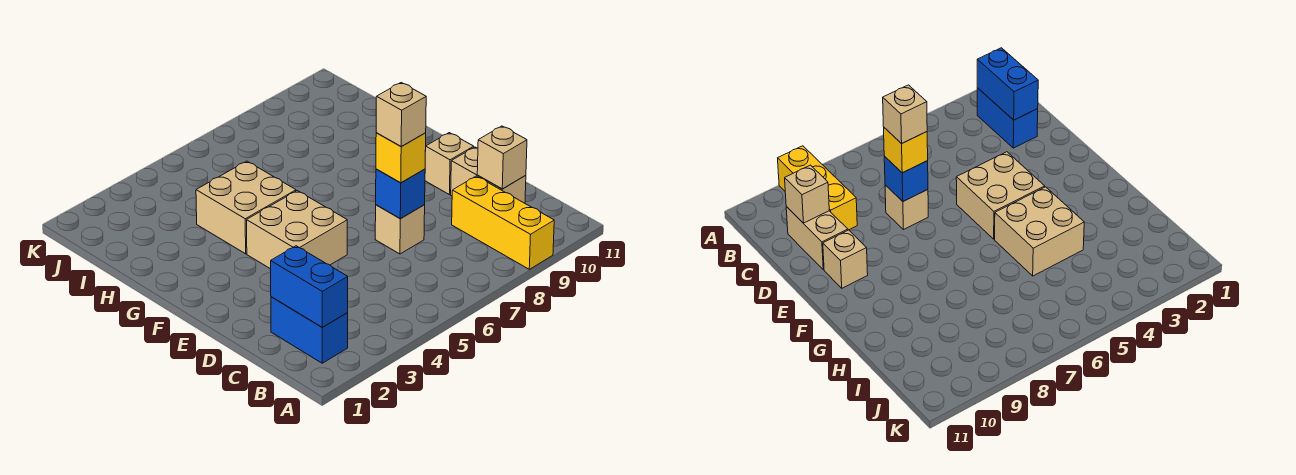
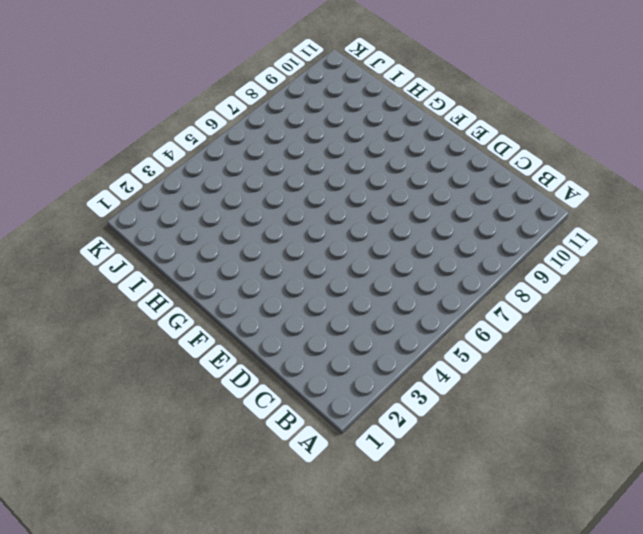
none -> yellow 1x3 brick [452,176,554,269]
none -> blue 1x2 brick [271,297,348,363]
none -> tan 1x2 brick [451,147,526,203]

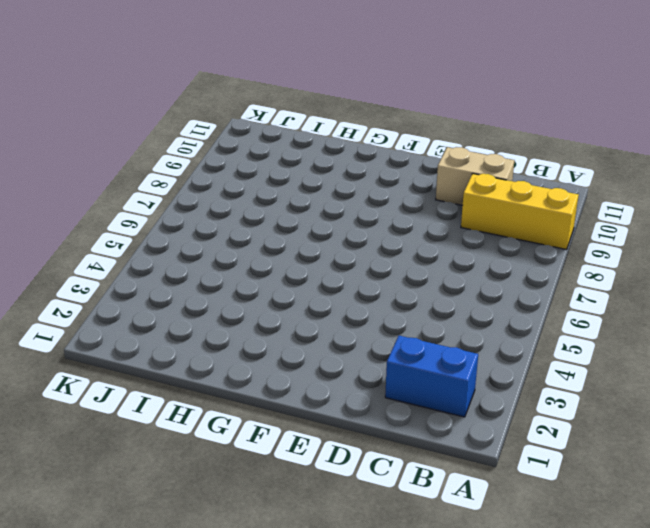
none -> tan 1x1 brick [375,205,425,254]
none -> tan 2x2 brick [247,191,347,269]
none -> tan 1x1 brick [425,133,474,195]

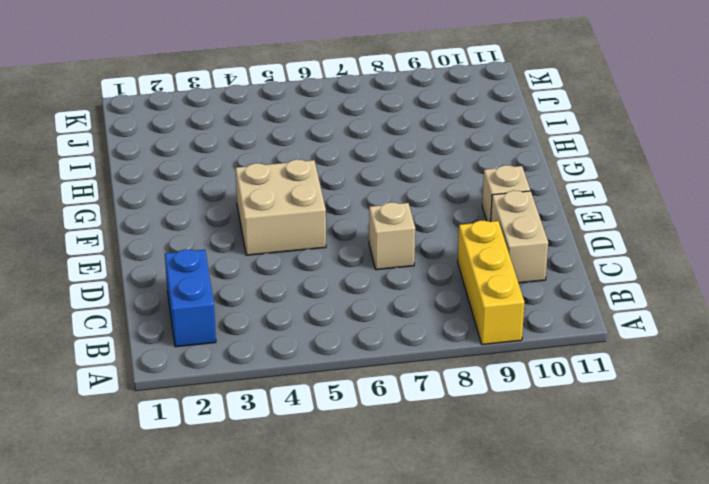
none -> tan 2x2 brick [196,161,296,254]
none -> blue 1x2 brick [271,246,348,327]
none -> tan 1x1 brick [477,126,527,189]

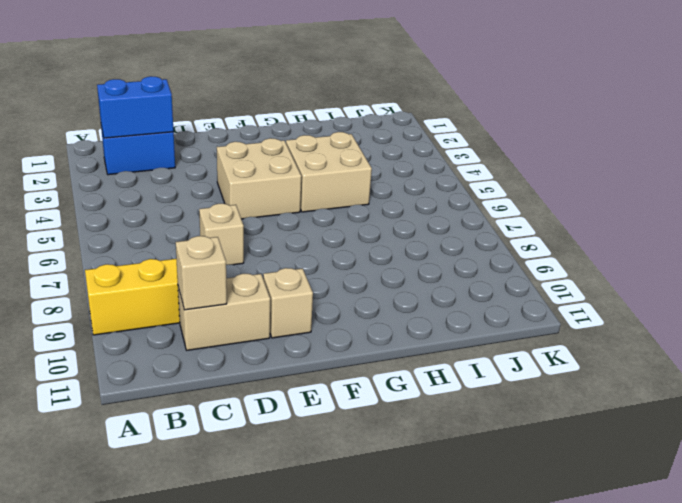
none -> blue 1x1 brick [376,169,425,218]
none -> yellow 1x1 brick [376,133,426,183]
none -> tan 1x1 brick [376,83,426,147]

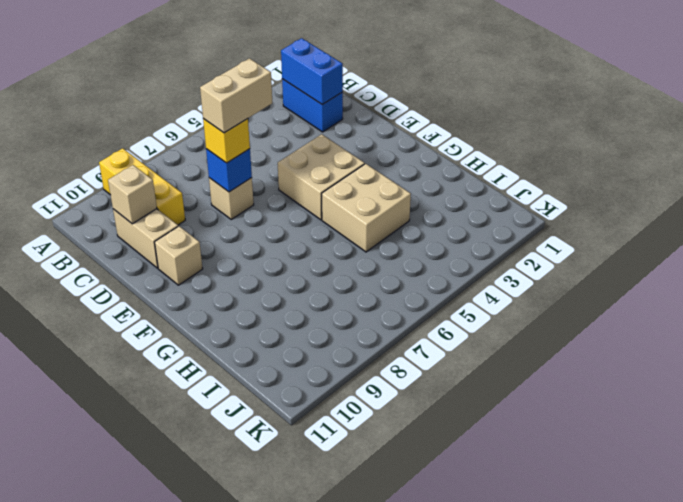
tan 1x2 brick [200,58,272,133] -> tan 1x1 brick [376,83,426,147]

